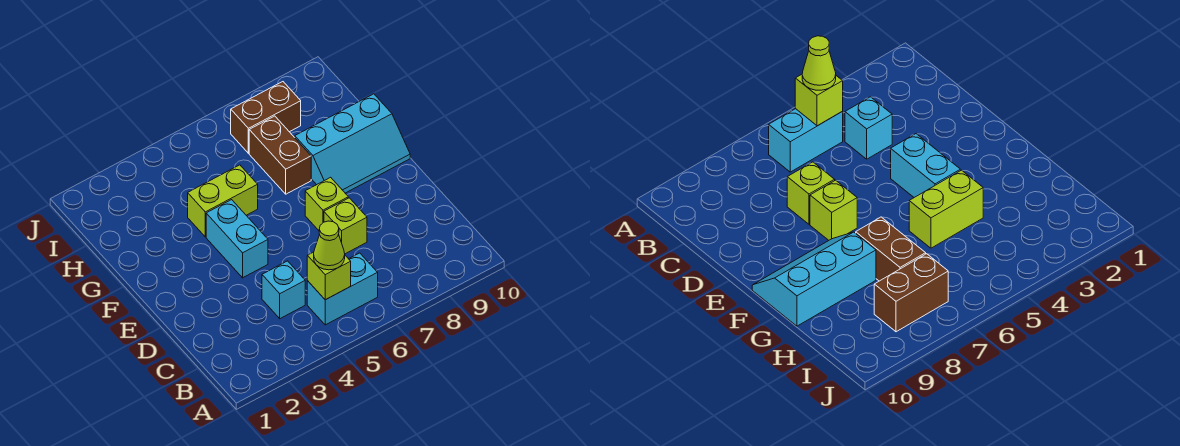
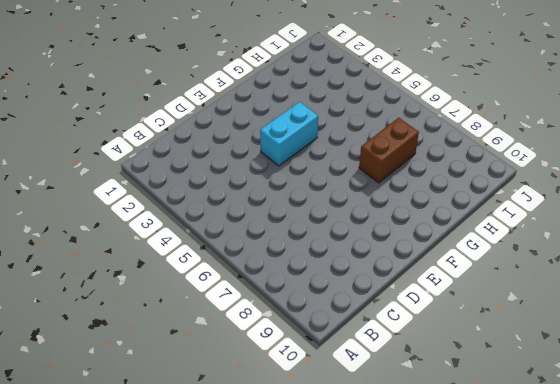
none -> cyan 1x2 brick [307,253,378,325]
none -> cyan 1x1 brick [262,261,305,319]

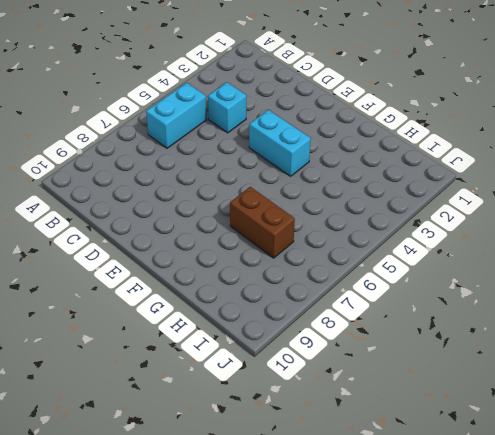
none -> lime 1x1 brick [324,198,367,254]
none -> lime 1x1 brick [305,177,348,230]

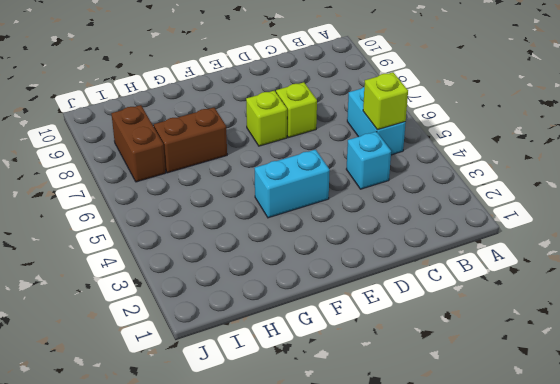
none -> cyan 2x3 slope [295,94,410,193]
none -> lime 1x2 brick [188,165,258,237]

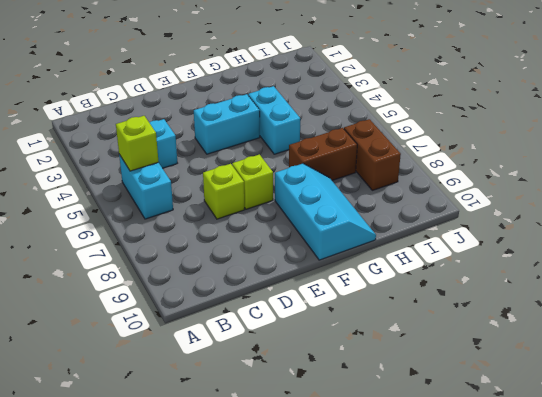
cyan 2x3 slope [275,164,376,260] -> cyan 2x3 slope turned to [295,94,410,193]
cyan 1x2 brick [248,86,300,154] -> lime 1x2 brick [188,165,258,237]
none -> lime 1x1 cone [314,221,345,270]

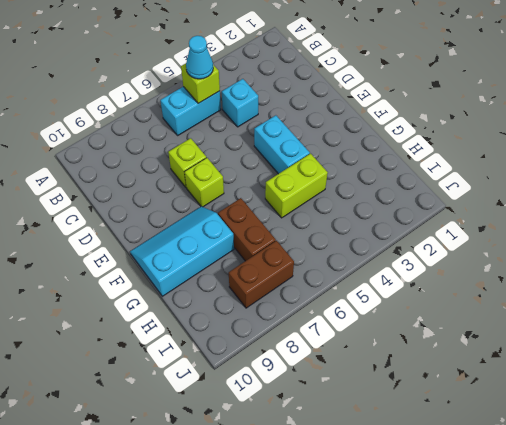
cyan 1x1 cone [186,36,213,79] -> lime 1x1 cone [314,221,345,270]

